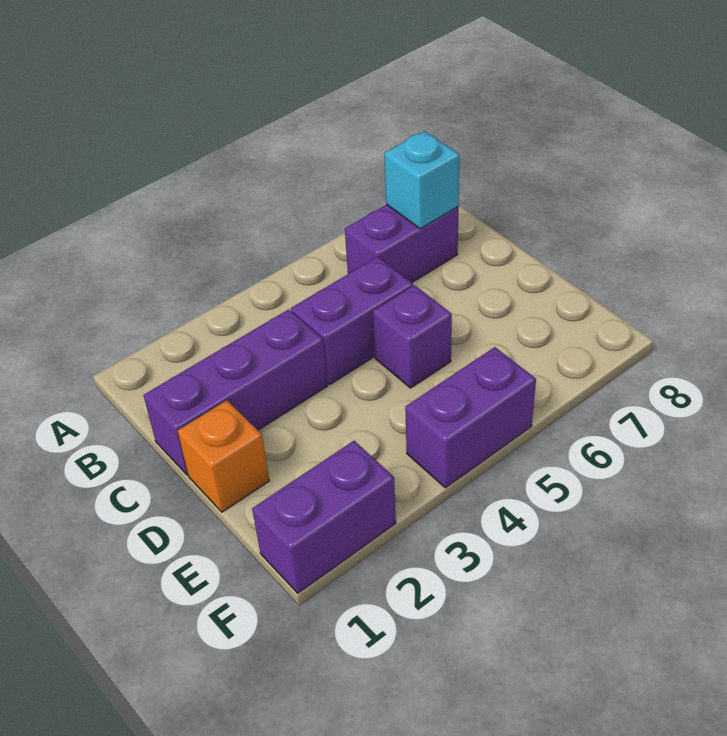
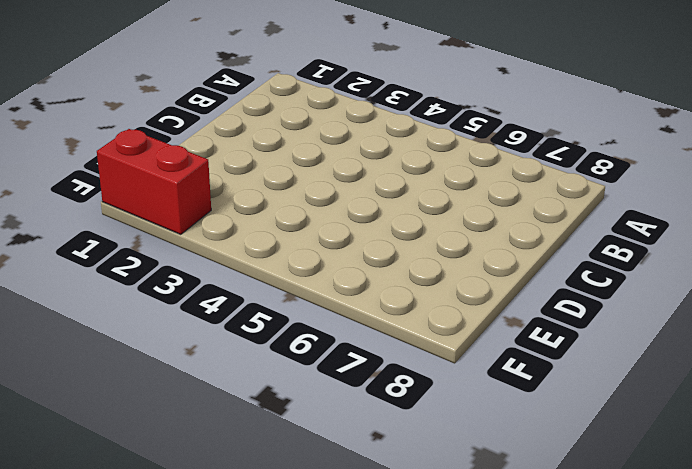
red 1x2 brick [97,129,211,234] -> purple 1x2 brick [252,441,396,593]
none -> purple 1x2 brick [345,205,459,283]
none -> purple 1x3 brick [143,309,327,475]

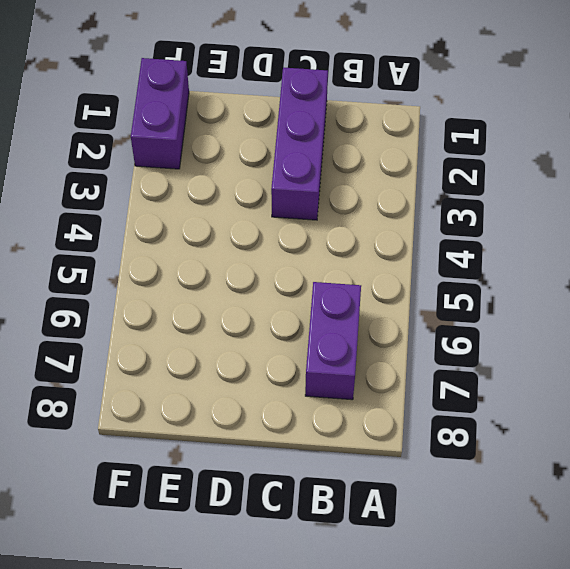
none -> purple 1x2 brick [291,257,413,384]
none -> orange 1x1 brick [178,400,270,512]

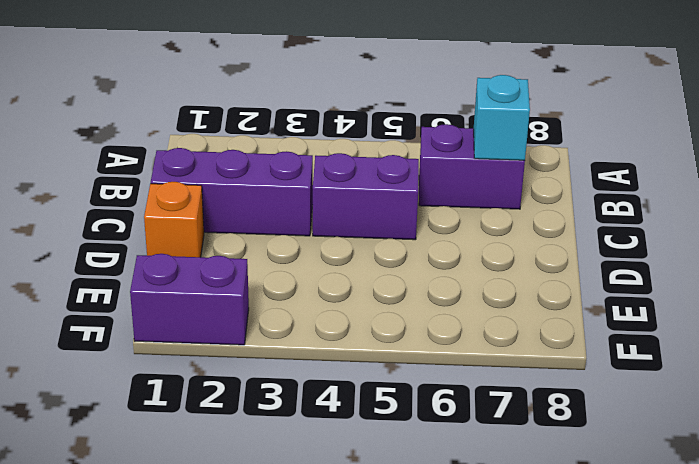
none -> purple 1x1 brick [373,285,452,388]
none -> purple 1x2 brick [405,347,536,488]

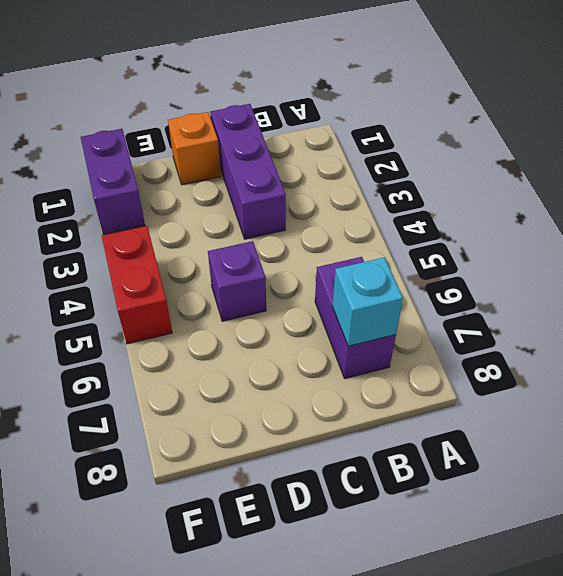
red 1x2 brick [102,226,172,344] -> purple 1x2 brick [405,347,536,488]
none -> purple 1x2 brick [291,257,413,384]

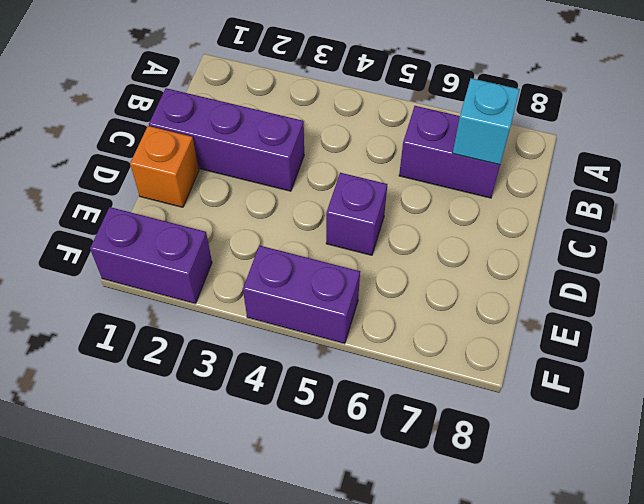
none -> purple 1x2 brick [291,257,413,384]

